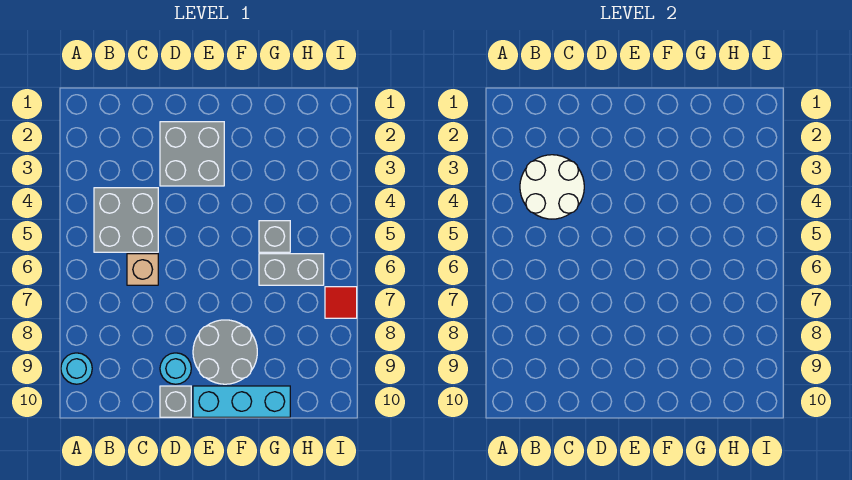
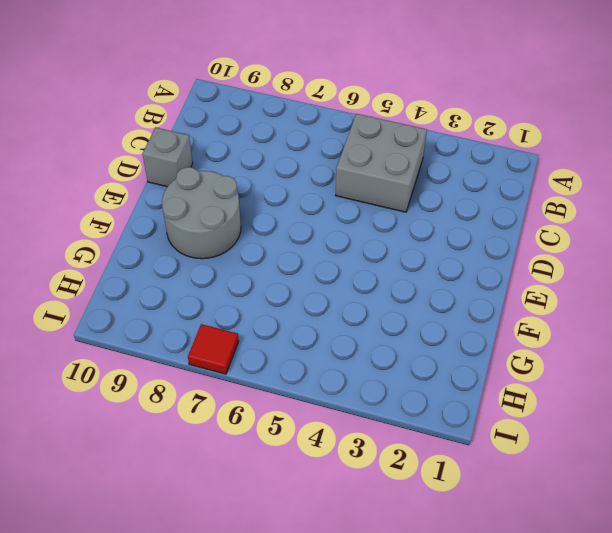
none -> cyan 1x1 round brick [61,353,92,384]
none -> tan 1x1 brick [127,254,158,285]
none -> grey 2x2 brick [160,122,224,186]

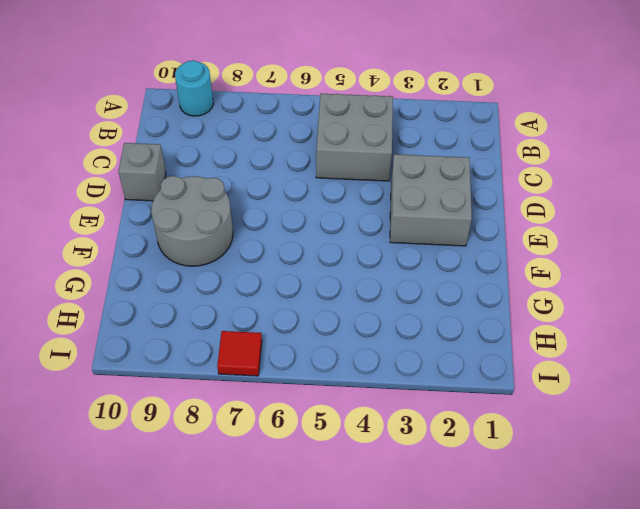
none -> tan 1x1 brick [127,254,158,285]
none -> cyan 1x1 round brick [160,353,191,384]
none -> cyan 1x3 brick [193,386,290,417]

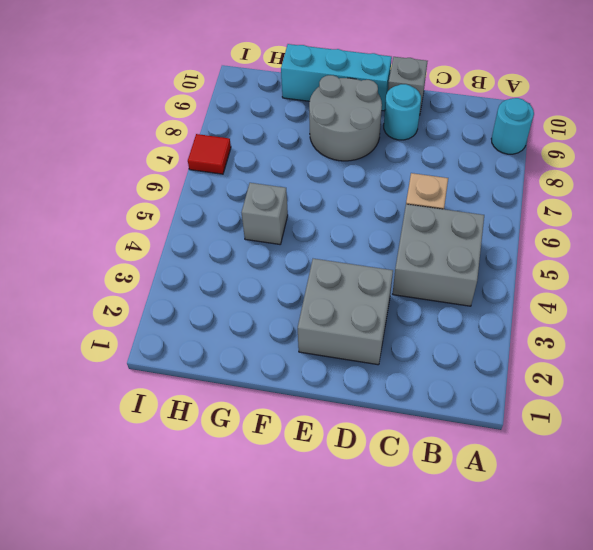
none -> grey 1x2 brick [259,254,324,285]
none -> white 2x2 round brick [520,155,584,219]

